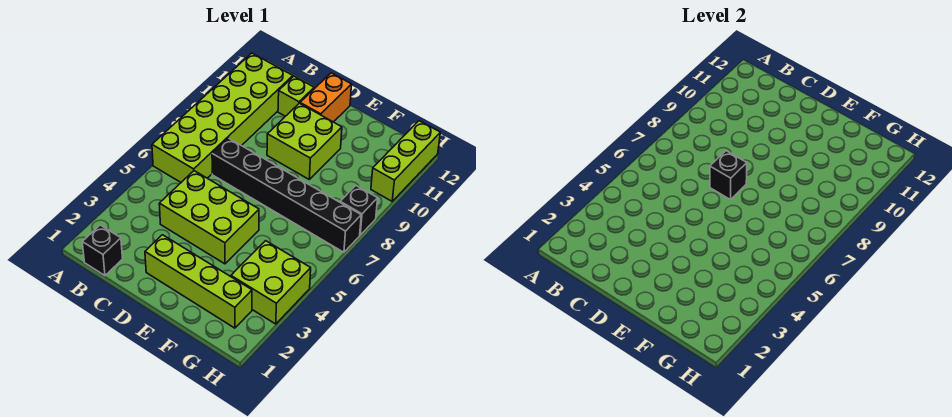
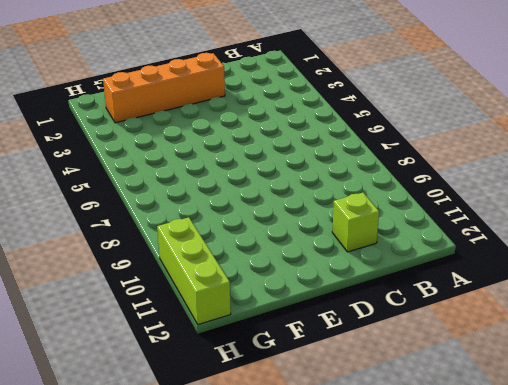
orange 1x4 brick [103,53,225,123] -> lime 1x4 brick [145,235,252,328]
none -> lime 2x6 brick [152,53,293,182]
none -> black 1x1 brick [82,225,123,276]
none -> lime 2x3 brick [159,171,259,264]

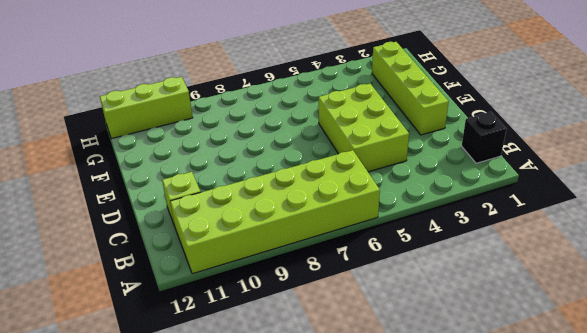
none -> black 1x6 brick [212,138,361,252]
none -> lime 2x2 brick [267,103,342,179]
none -> orange 1x2 brick [300,73,352,122]

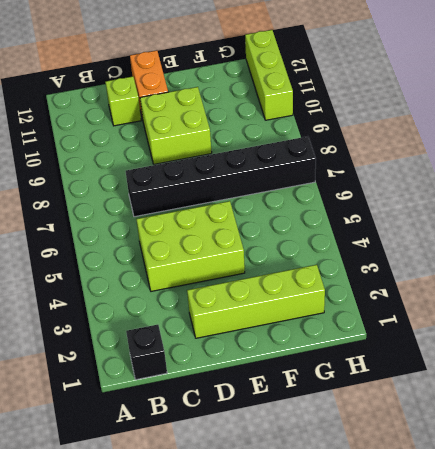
none -> lime 2x6 brick [152,53,293,182]
none -> lime 2x2 brick [231,241,311,324]
none -> black 1x1 brick [340,186,378,235]

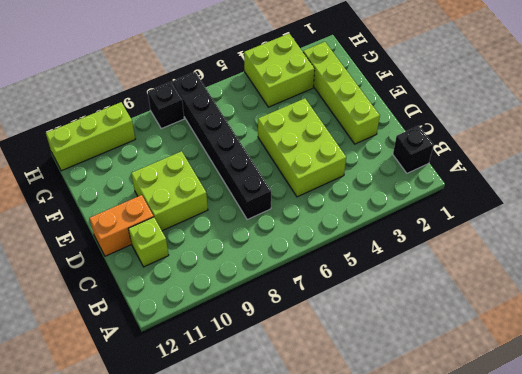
none -> lime 2x6 brick [152,53,293,182]
none -> black 1x1 brick [710,151,747,200]

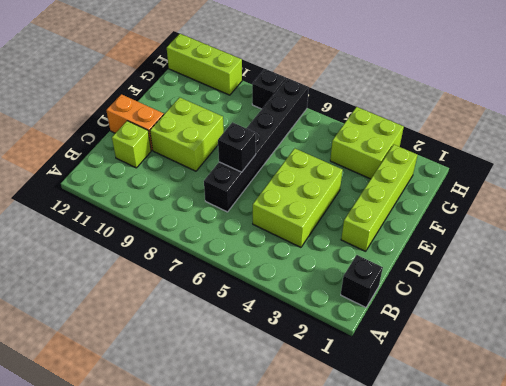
none -> lime 2x6 brick [152,53,293,182]

